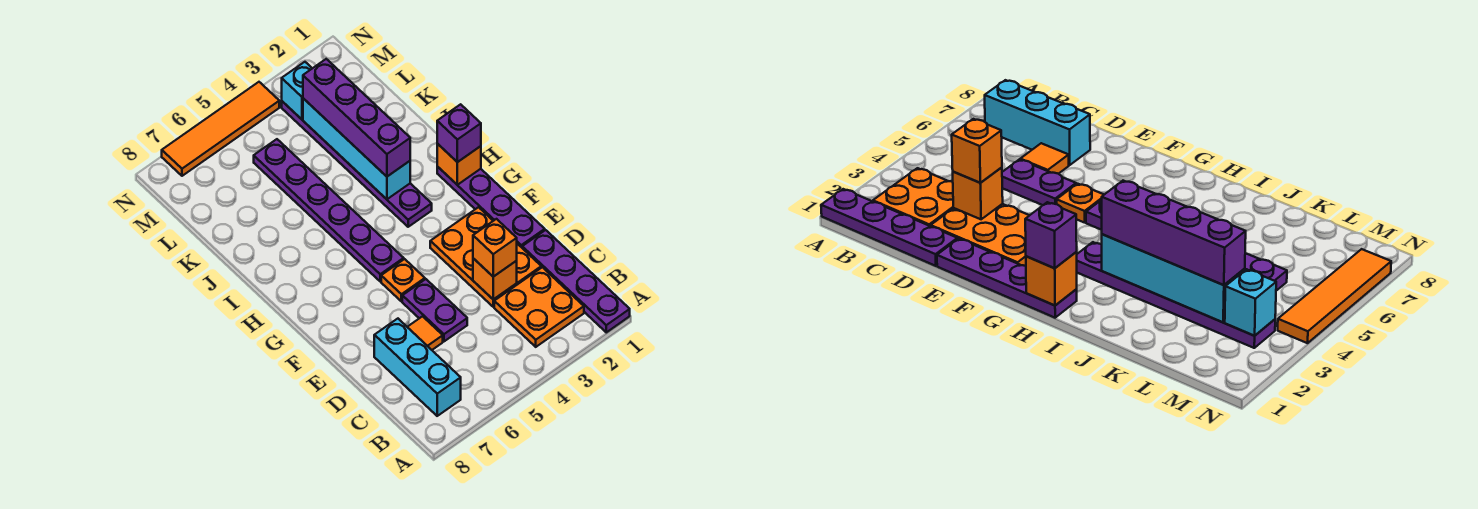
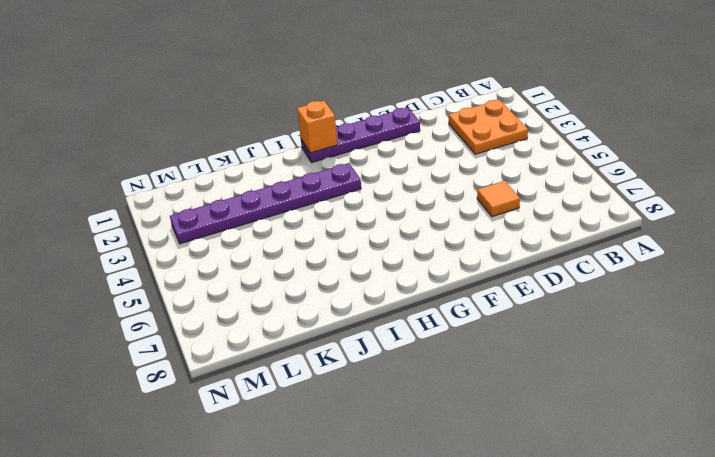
none -> purple 1x4 plate [522,230,630,332]
none -> cyan 1x3 brick [374,319,461,416]
none -> orange 2x3 plate [430,207,541,307]

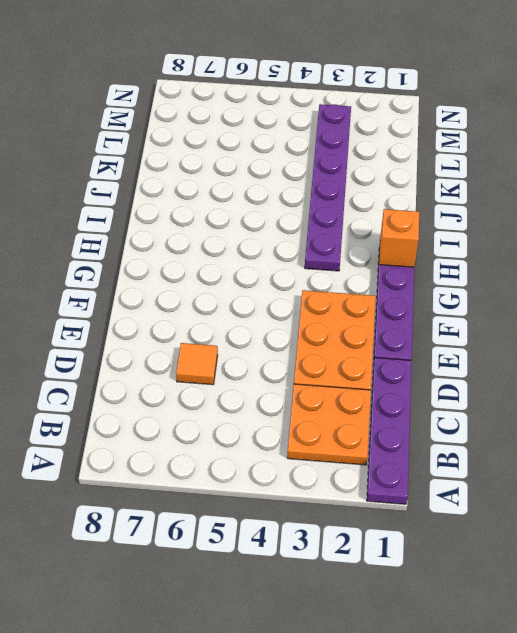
none -> cyan 1x3 brick [374,319,461,416]
none -> purple 1x2 plate [402,279,467,341]
none -> orange 1x1 plate [381,259,425,301]

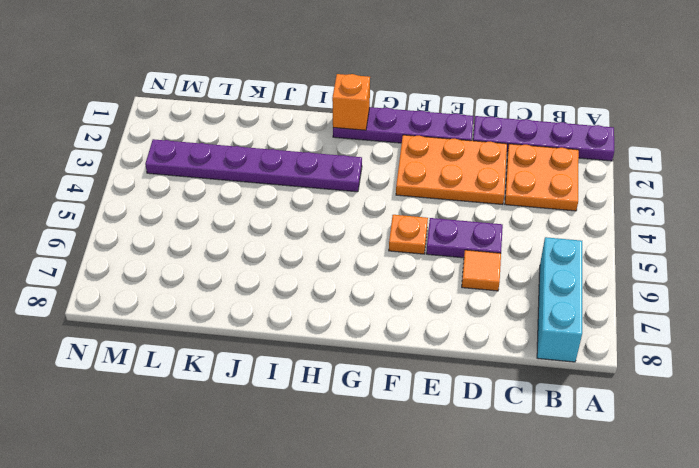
cyan 1x3 brick [537,237,582,362] -> cyan 1x3 brick turned to [374,319,461,416]
none -> purple 1x6 plate [254,139,404,281]
none -> orange 1x4 tile [162,82,279,176]
none -> orange 1x1 brick [473,258,517,299]

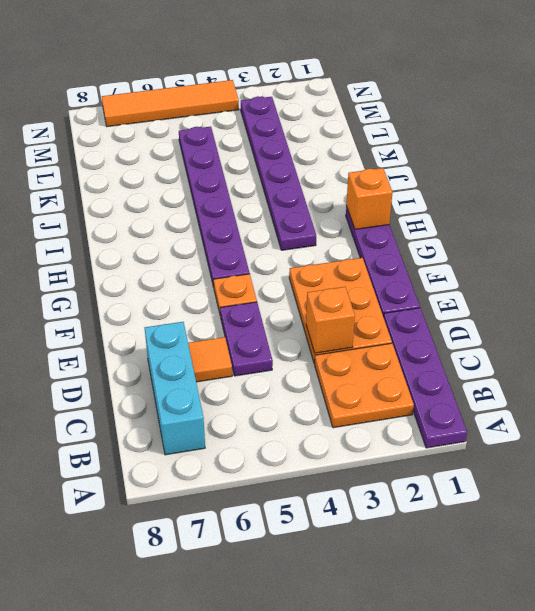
none -> cyan 1x4 brick [303,98,410,199]
none -> cyan 1x1 brick [282,62,312,119]
none -> orange 1x1 brick [473,219,517,277]

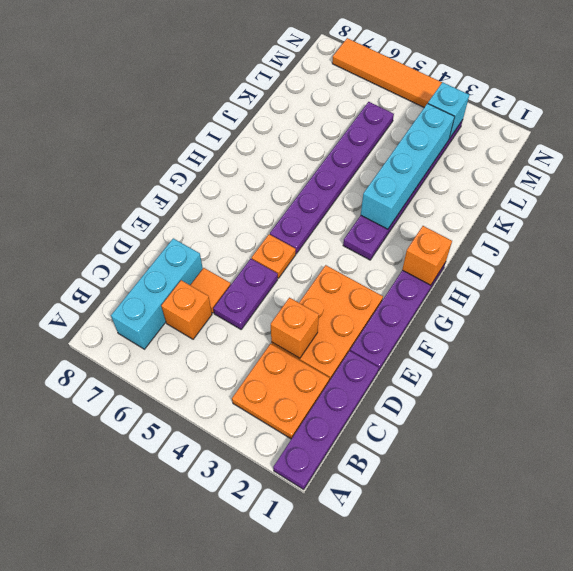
orange 1x1 brick [161,280,212,339] -> orange 1x1 brick moved to [473,219,517,277]
none -> purple 1x1 brick [437,104,481,162]
none -> purple 1x4 brick [303,59,410,176]

